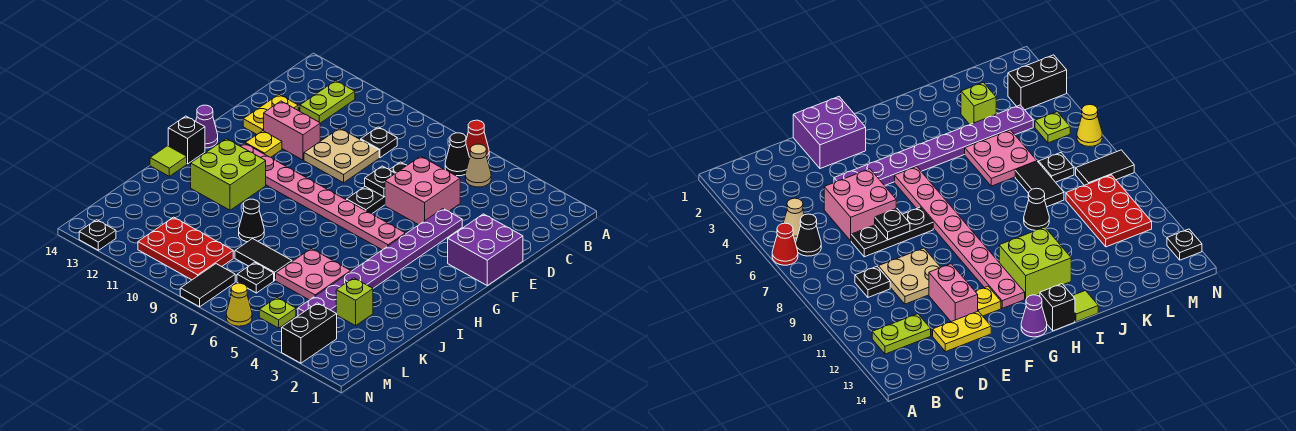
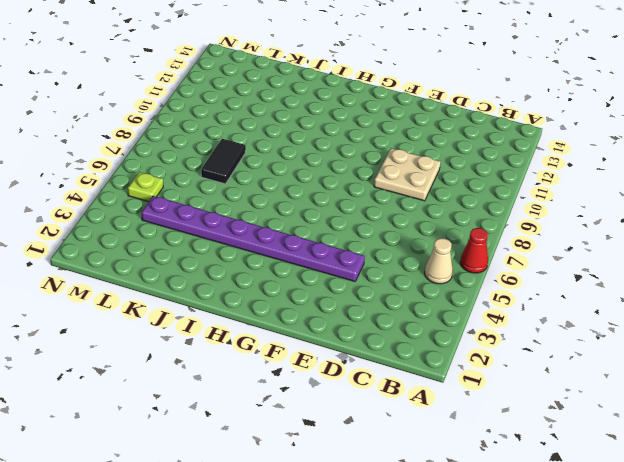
none -> black 1x1 cone [445,133,470,176]
none -> lime 1x2 plate [300,81,355,123]
none -> black 1x1 plate [361,127,397,158]
none -> pink 2x2 brick [385,156,460,225]

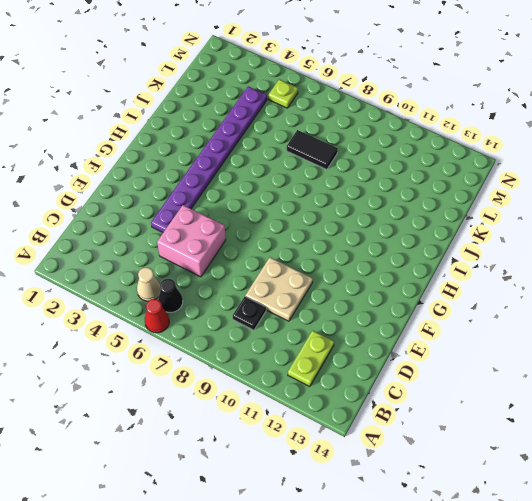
none -> black 1x3 plate [347,162,407,214]
none -> yellow 1x2 plate [243,95,298,134]
none -> purple 2x2 brick [448,214,523,285]
none -> pink 1x2 brick [264,101,320,160]

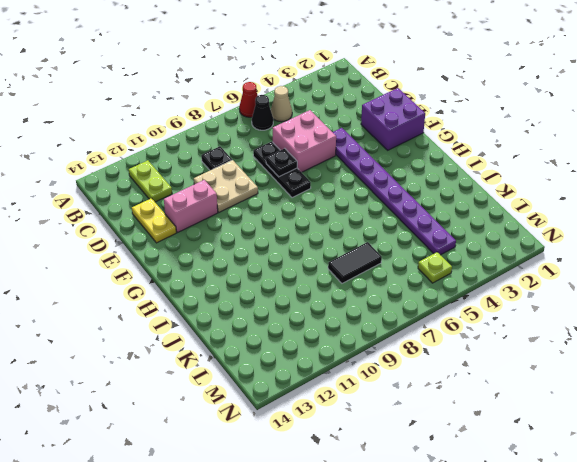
none -> yellow 1x1 plate [245,131,282,157]
none -> pink 1x8 plate [240,143,405,250]
none -> purple 1x1 cone [196,105,218,148]
none -> lime 2x2 brick [191,139,266,210]

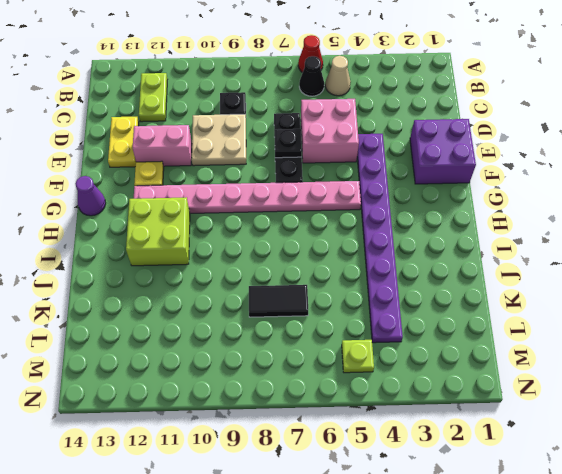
none -> black 1x1 brick [168,116,205,164]
none -> lime 1x1 tile [150,146,187,176]
none -> pink 2x2 plate [276,249,351,300]
none -> black 1x1 cone [239,199,264,242]

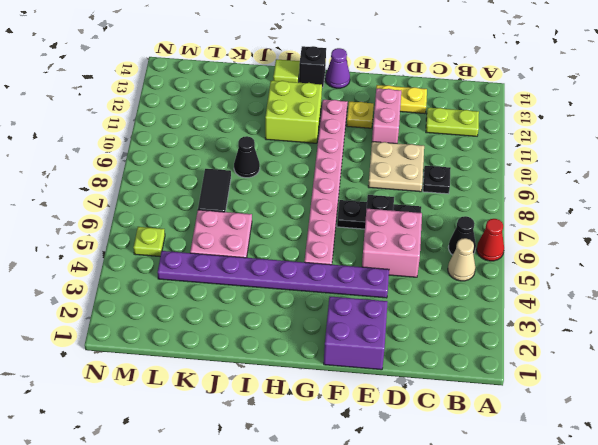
none -> lime 1x1 brick [336,278,373,326]
none -> black 1x1 plate [237,262,274,293]
none -> red 2x3 plate [138,217,233,280]
none -> black 1x2 brick [282,303,337,363]

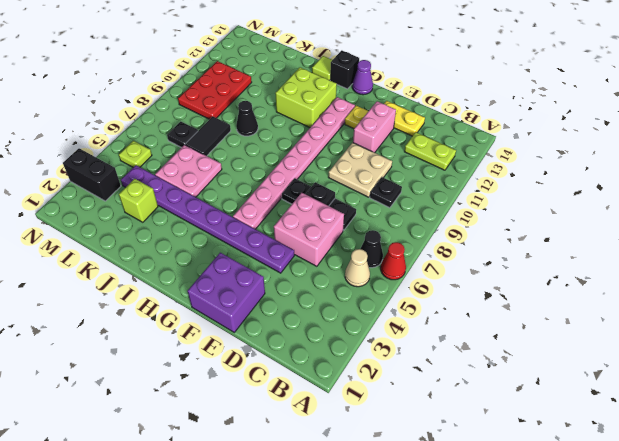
none -> black 1x2 tile [180,264,235,307]
none -> yellow 1x1 cone [226,283,252,326]
none -> black 1x1 plate [79,220,116,250]

